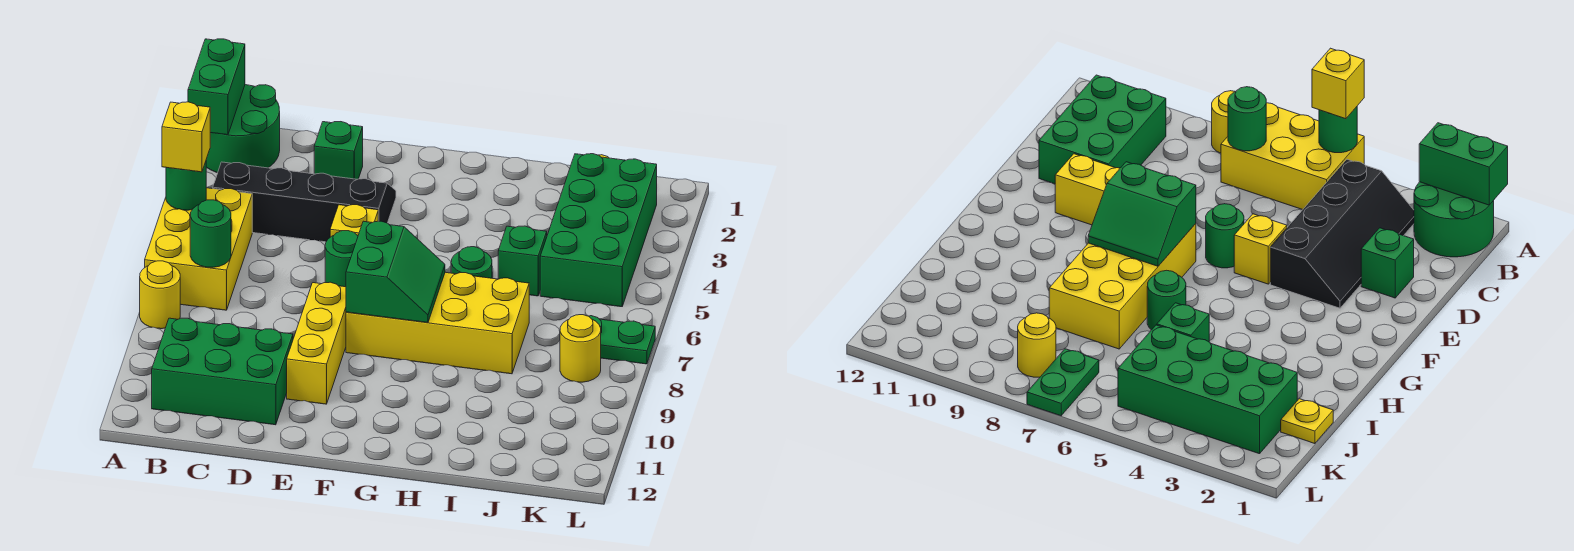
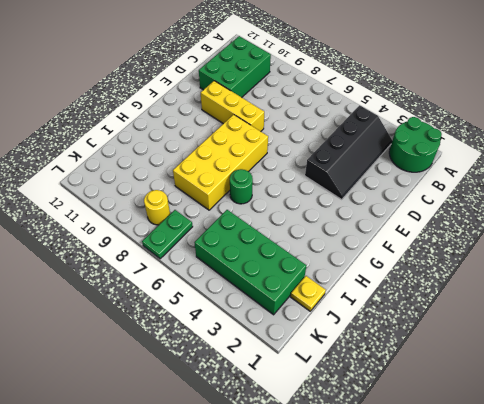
none -> yellow 2x3 brick [145,188,252,310]
none -> yellow 1x1 round brick [140,261,180,329]
none -> green 1x1 brick [314,122,363,179]

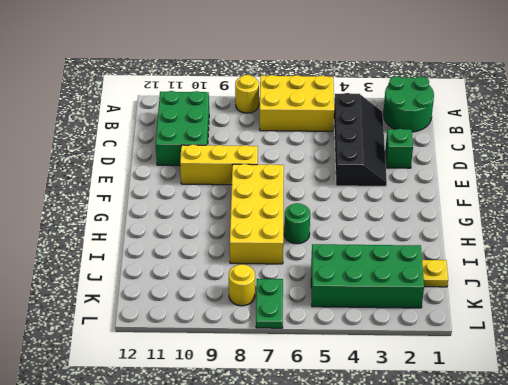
none -> yellow 1x1 brick [330,205,378,237]
none -> green 1x1 round brick [325,231,358,287]
none -> green 1x1 brick [498,226,547,296]

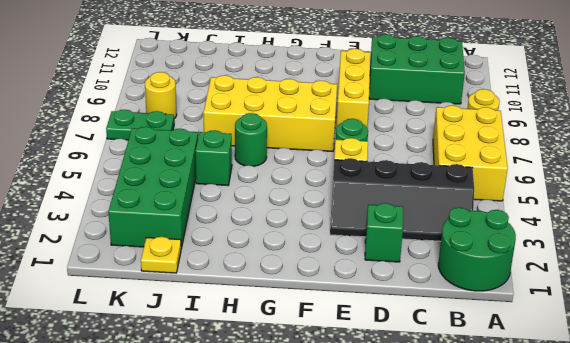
none -> green 1x2 brick [188,39,245,135]
none -> green 1x1 round brick [166,162,206,210]
none -> green 1x1 round brick [190,200,231,267]

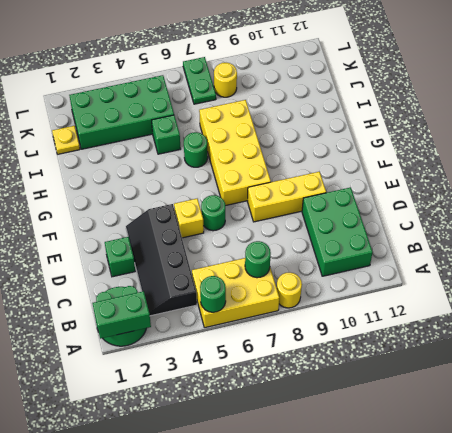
none -> green 2x2 slope [346,221,445,323]
none -> yellow 1x1 brick [162,102,210,172]

